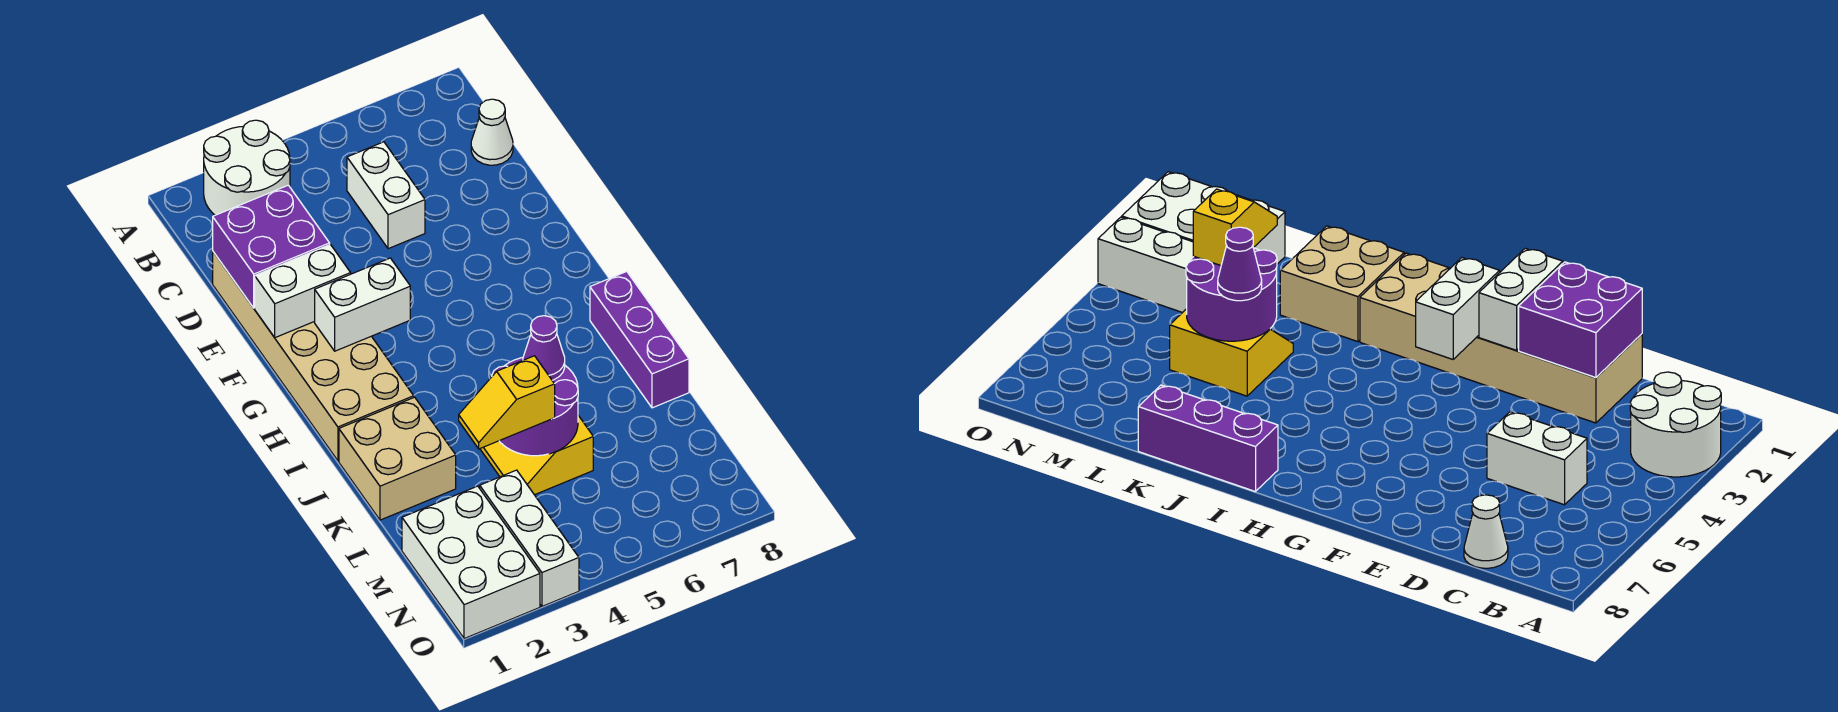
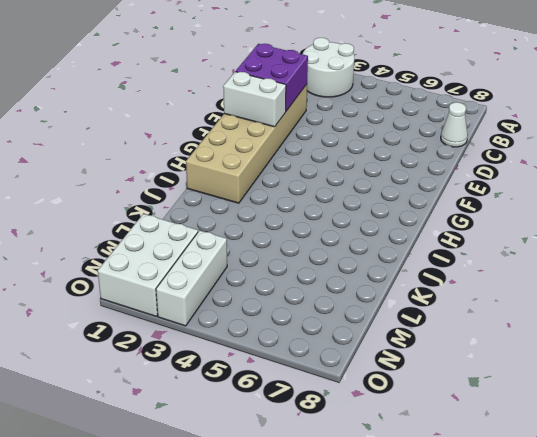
none -> white 1x2 brick [347,142,425,249]
none -> purple 1x3 brick [590,271,689,408]
none -> tan 2x2 brick [339,397,456,520]

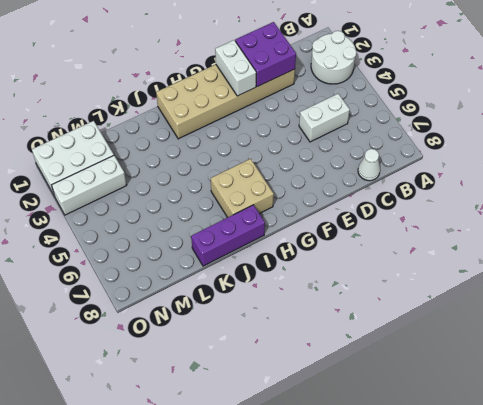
tan 2x2 brick [211,159,274,217] -> tan 2x2 brick moved to [339,397,456,520]
none -> yellow 2x2 slope [480,415,593,495]
none -> white 1x2 brick [315,258,410,351]
none -> purple 2x2 round brick [492,358,578,456]

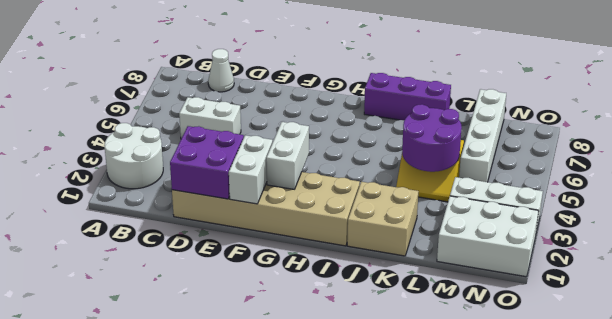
white 1x4 brick [459,89,506,182] -> none
none -> purple 1x1 cone [523,316,565,380]
none -> yellow 1x2 slope [459,356,555,449]

